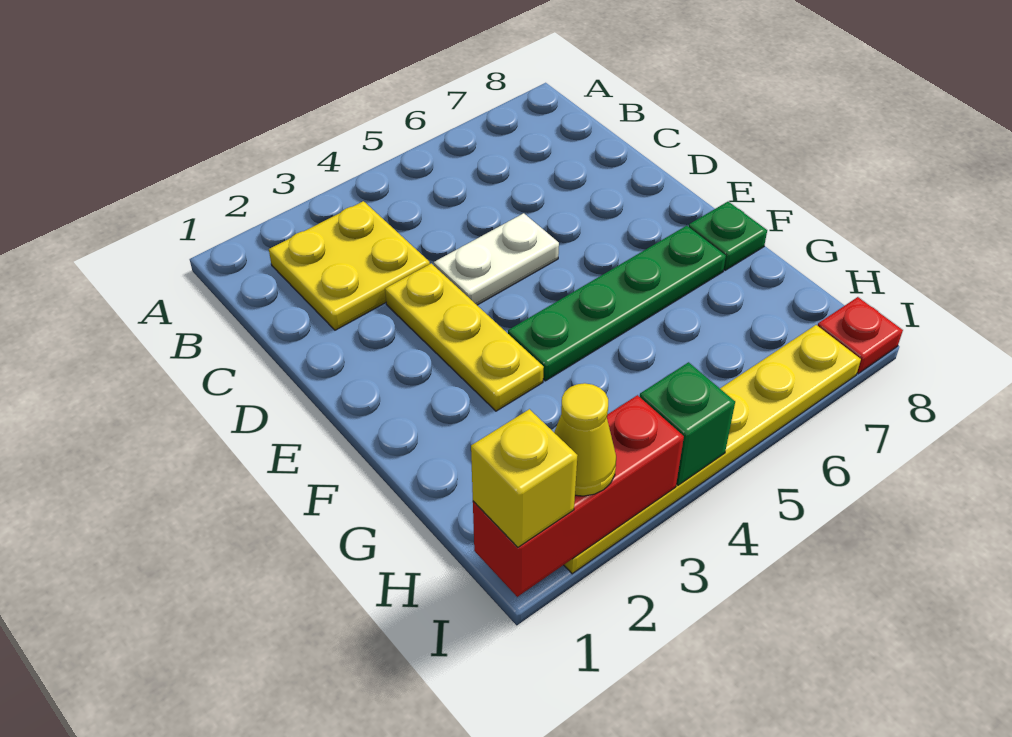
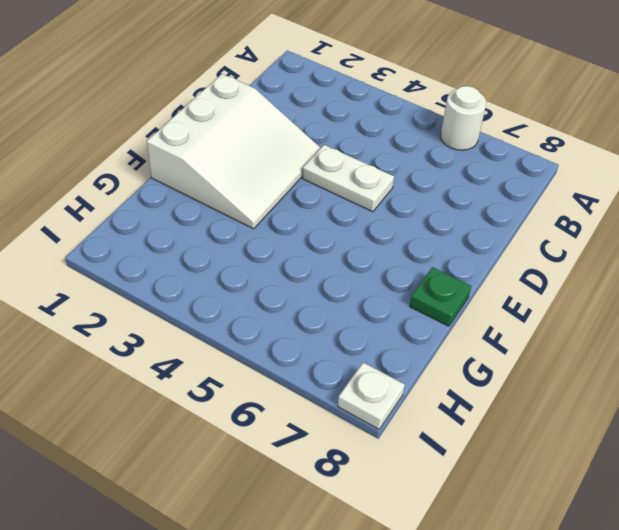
white 1x1 round brick [441,86,486,150] -> none
white 3x3 slope [147,74,320,229] -> yellow 1x3 plate [385,263,544,411]
white 1x1 plate [338,362,405,429] -> red 1x1 plate [818,297,903,374]
none -> yellow 2x2 plate [269,201,430,330]
none -> green 1x4 plate [508,226,726,381]

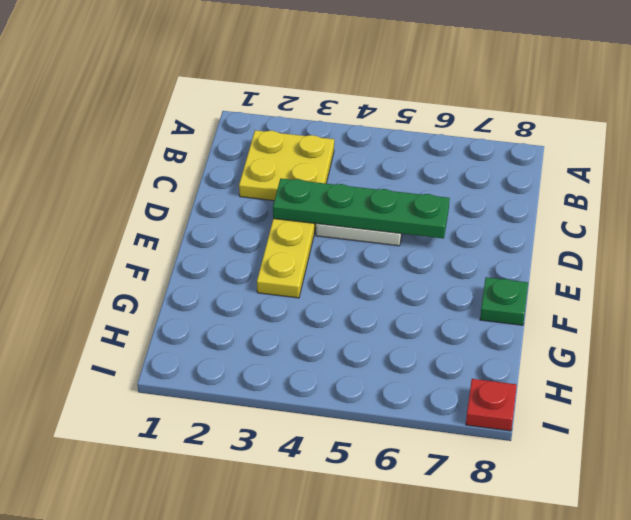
green 1x4 plate [273,178,450,239] -> green 1x4 plate moved to [508,226,726,381]
none -> yellow 1x6 plate [564,325,861,574]
none -> red 1x3 brick [473,395,684,597]

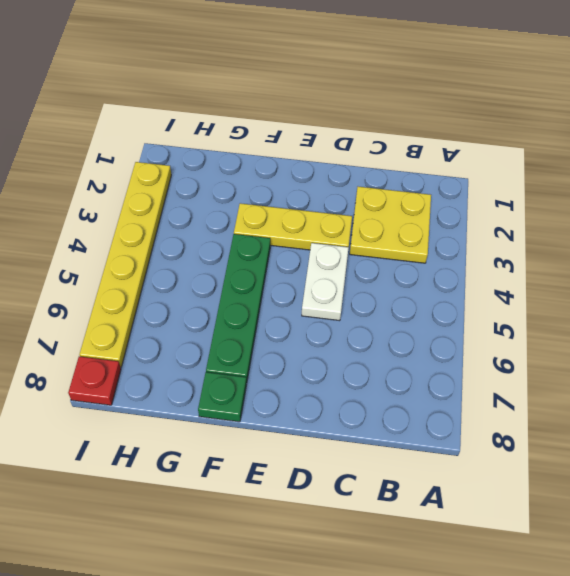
none -> red 1x3 brick [473,395,684,597]
none -> green 1x1 brick [640,362,735,485]

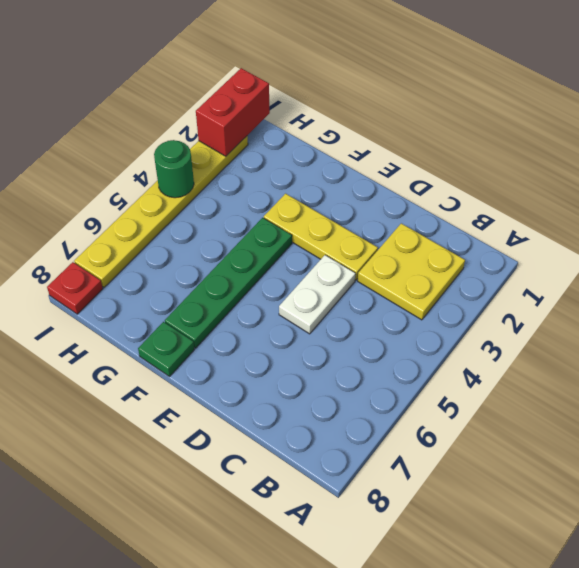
red 1x2 brick [196,68,270,156] -> red 1x3 brick [473,395,684,597]
green 1x1 round brick [154,140,194,198] -> green 1x1 brick [640,362,735,485]
none -> yellow 1x1 brick [471,409,578,547]
none -> yellow 1x1 cone [554,383,616,496]

